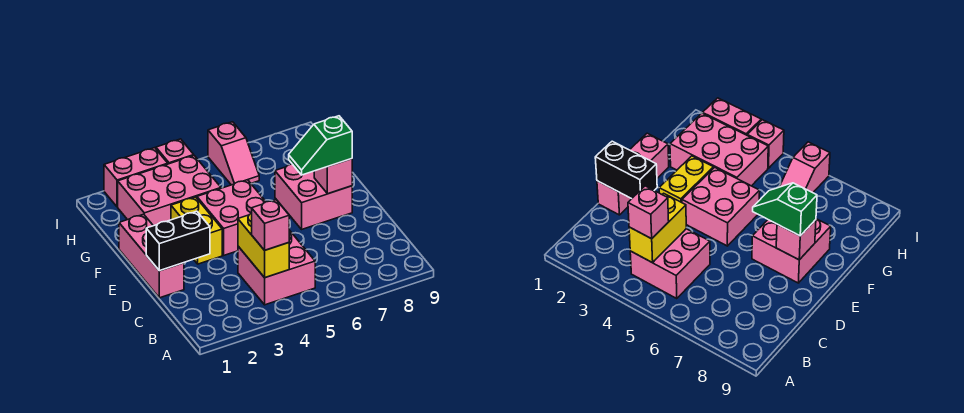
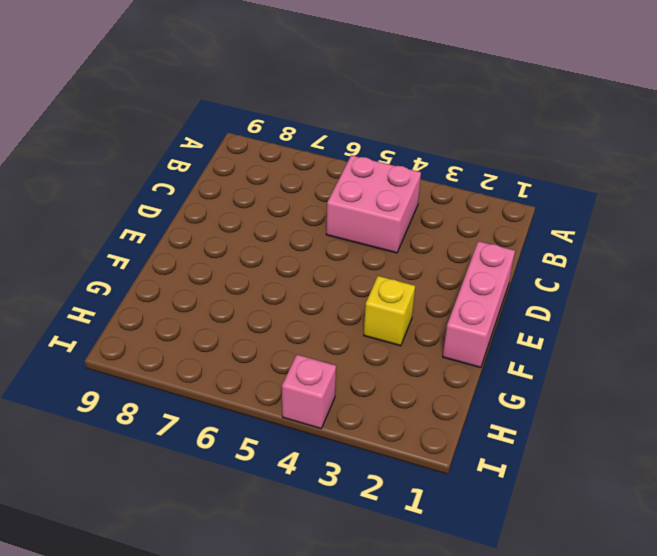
yellow 1x1 brick [364,276,415,346] -> yellow 1x2 brick [171,197,222,264]
none -> pink 2x2 brick [197,180,266,255]
none -> pink 2x2 brick [275,164,352,229]
none -> pink 2x3 brick [118,156,221,226]

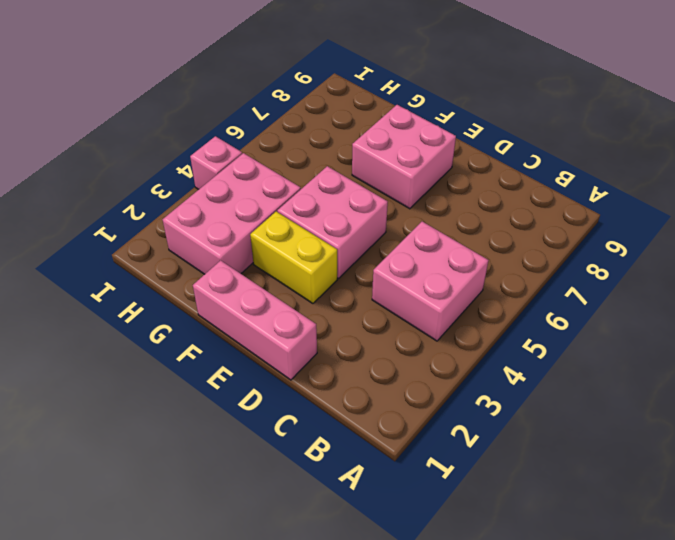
none -> pink 1x2 slope [208,122,259,185]
none -> pink 1x2 brick [104,148,168,207]
none -> yellow 1x2 brick [238,213,289,278]

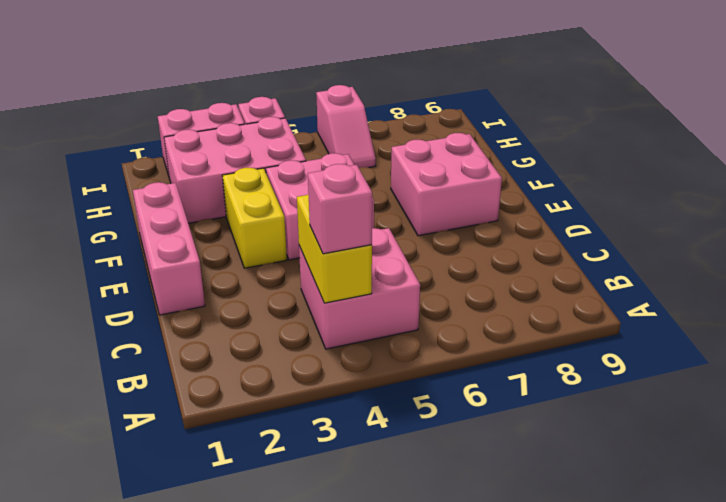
none -> black 1x2 brick [146,211,210,271]
none -> pink 1x1 brick [314,159,352,194]
none -> green 1x2 slope [289,116,352,175]

